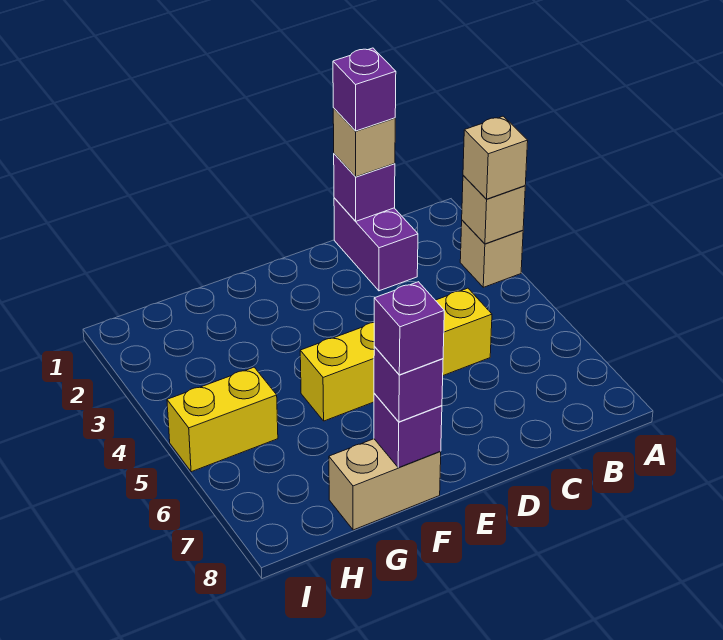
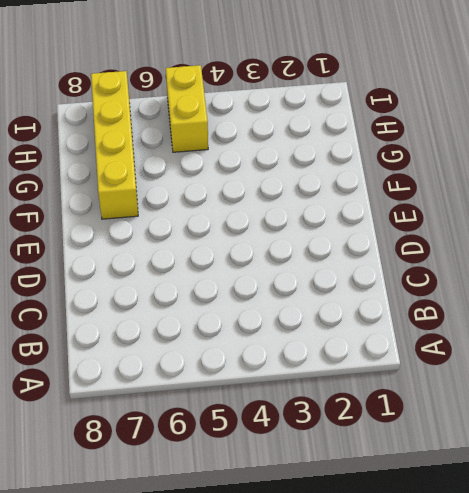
yellow 1x4 brick [91,71,138,219] -> yellow 1x4 brick moved to [300,288,492,421]
none -> tan 1x1 brick [460,220,523,287]
none -> purple 1x2 brick [334,198,418,291]
none -> tan 1x2 brick [329,439,441,530]

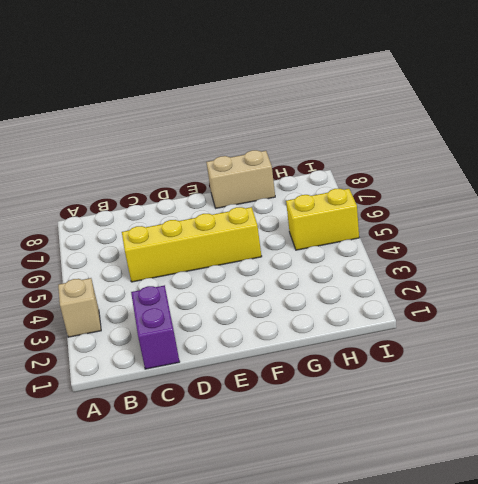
none -> tan 1x1 brick [462,175,525,244]
none -> purple 1x1 brick [334,154,395,221]
none -> purple 1x1 brick [374,393,442,468]

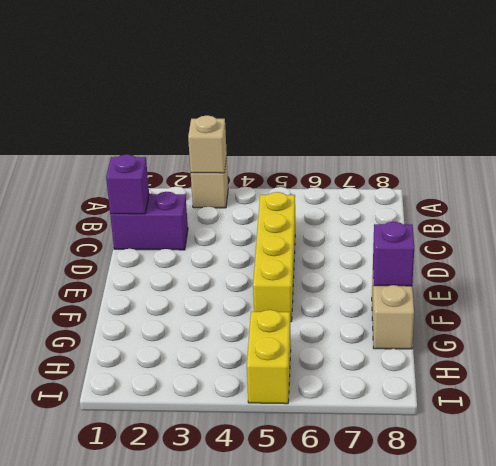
none -> tan 1x1 brick [463,116,528,199]
none -> tan 1x1 brick [333,108,395,177]
none -> purple 1x1 brick [374,346,443,422]

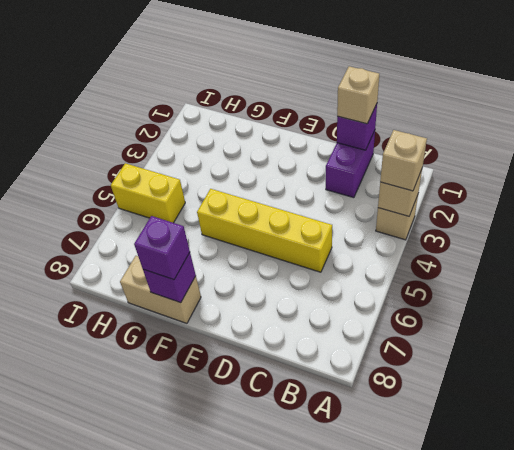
none -> purple 1x1 brick [333,48,396,131]
none -> purple 1x1 brick [374,282,444,375]

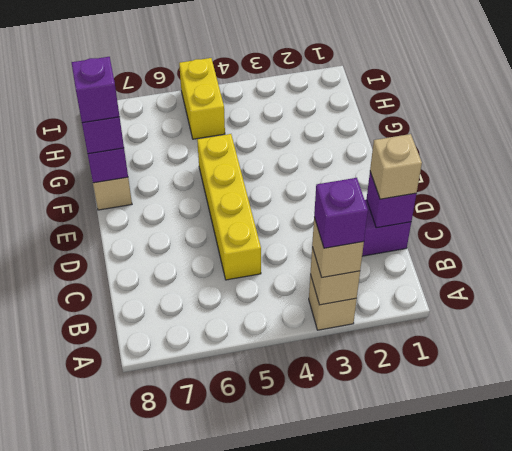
purple 1x1 brick [314,178,368,248] -> purple 1x1 brick moved to [333,48,396,131]

